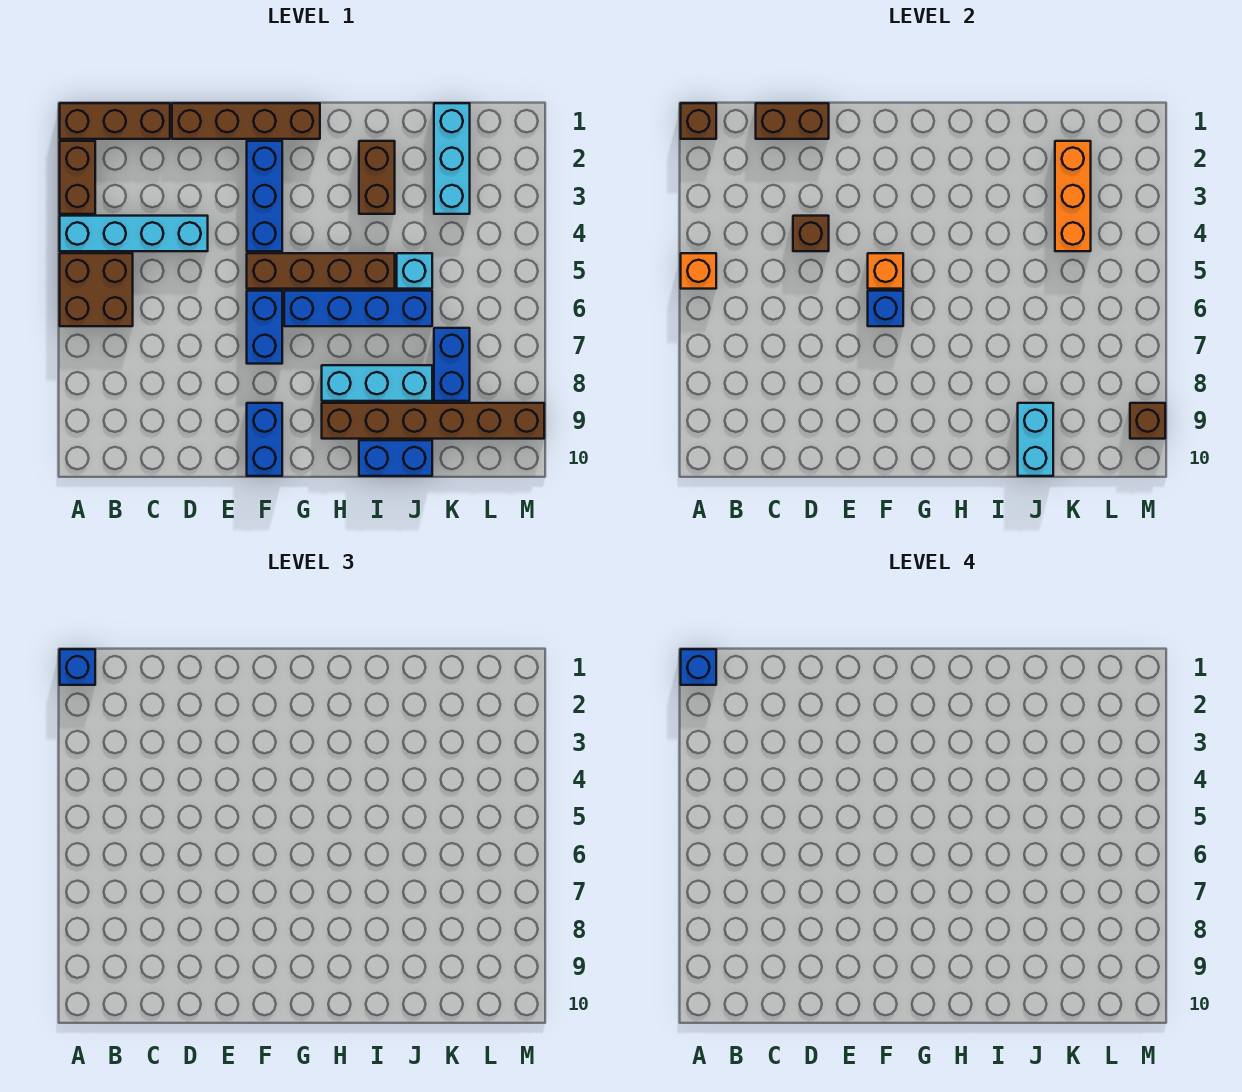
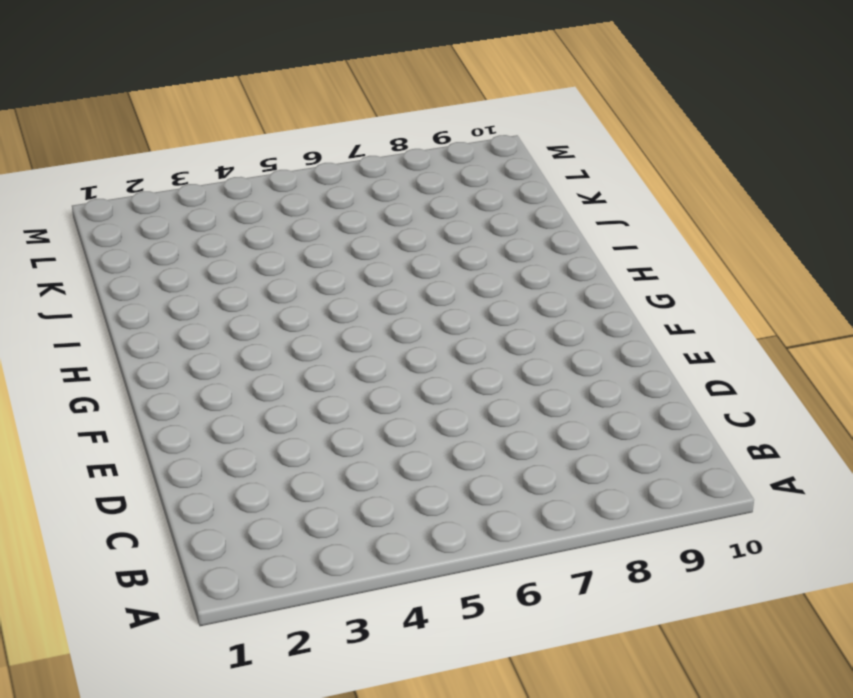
none -> brown 1x3 brick [60,103,170,139]
none -> brown 1x2 brick [60,141,95,214]
none -> cyan 1x4 brick [60,216,208,251]

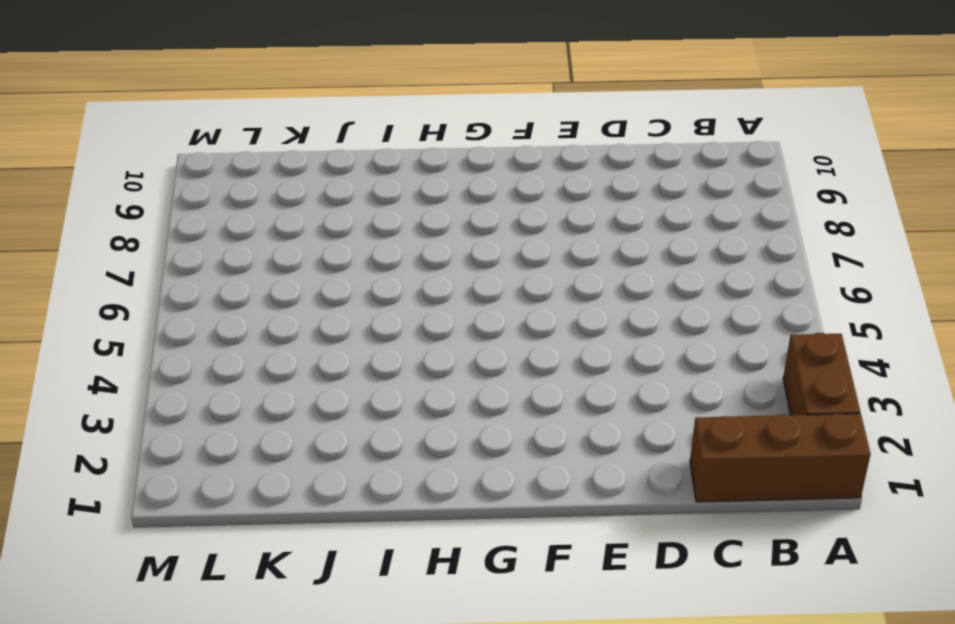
none -> cyan 1x4 brick [60,216,208,251]
none -> brown 2x2 brick [60,253,133,326]
none -> brown 1x4 brick [172,103,320,139]

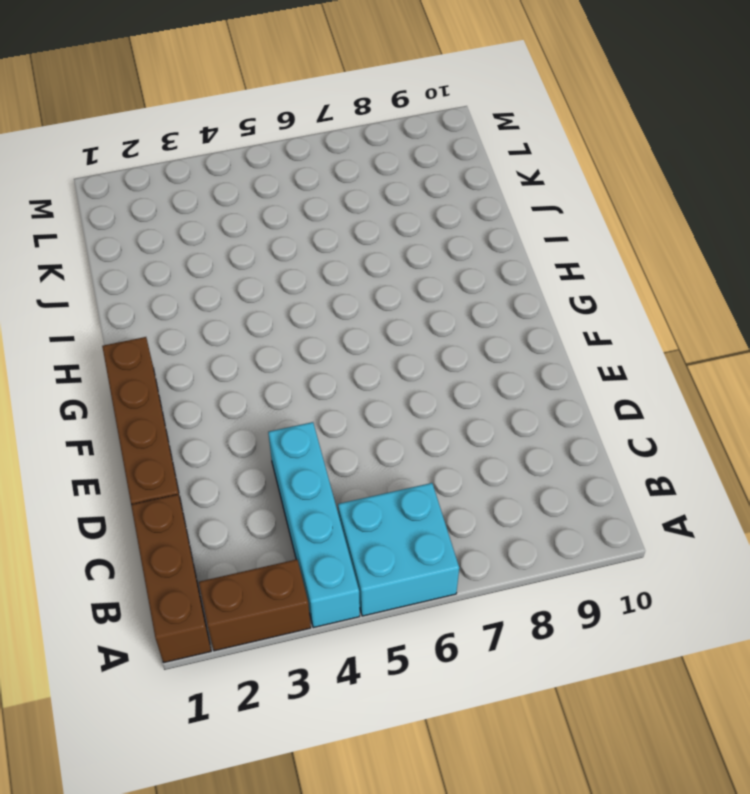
cyan 2x2 brick [338,483,459,616] -> brown 2x2 brick [60,253,133,326]
none -> blue 1x3 brick [247,141,282,251]
none -> brown 1x4 brick [247,253,395,289]
none -> blue 1x2 brick [247,291,282,364]

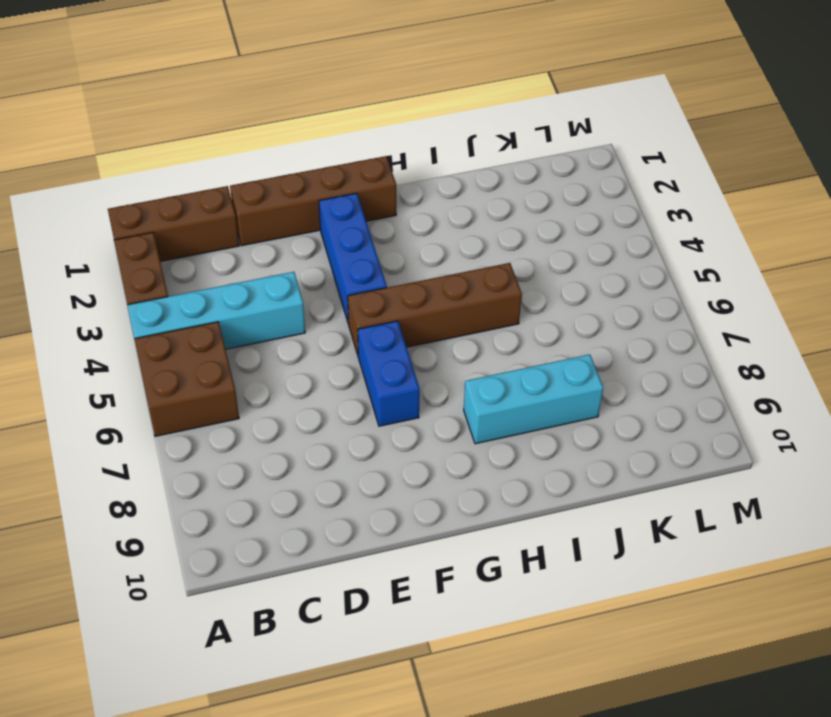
none -> blue 1x2 brick [247,403,282,476]
none -> blue 1x4 brick [284,291,432,326]
none -> brown 1x6 brick [322,403,544,439]

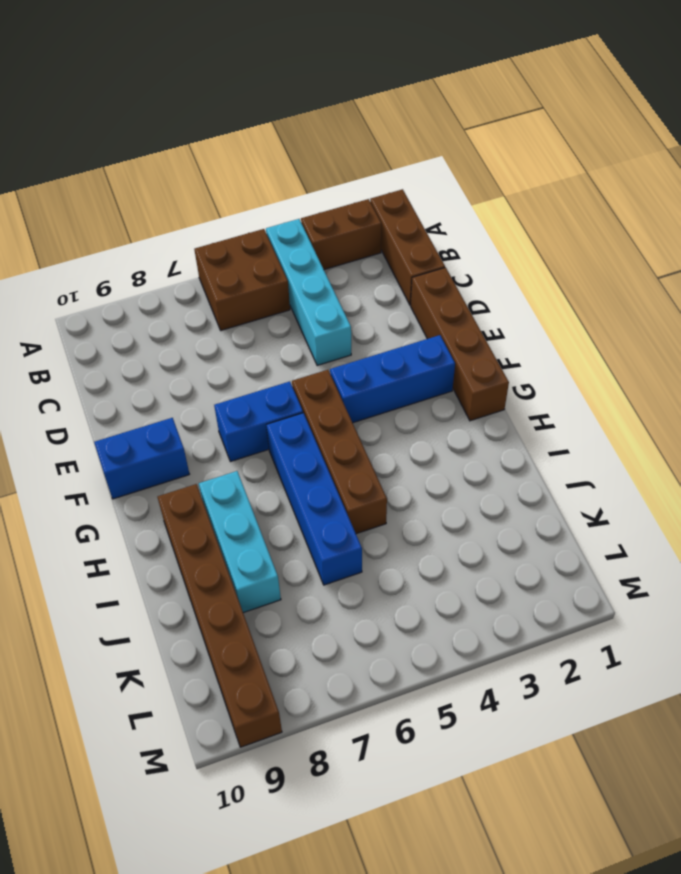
none -> brown 1x2 brick [359,141,395,214]
none -> blue 1x2 brick [359,440,432,476]
none -> cyan 1x1 brick [397,253,432,289]

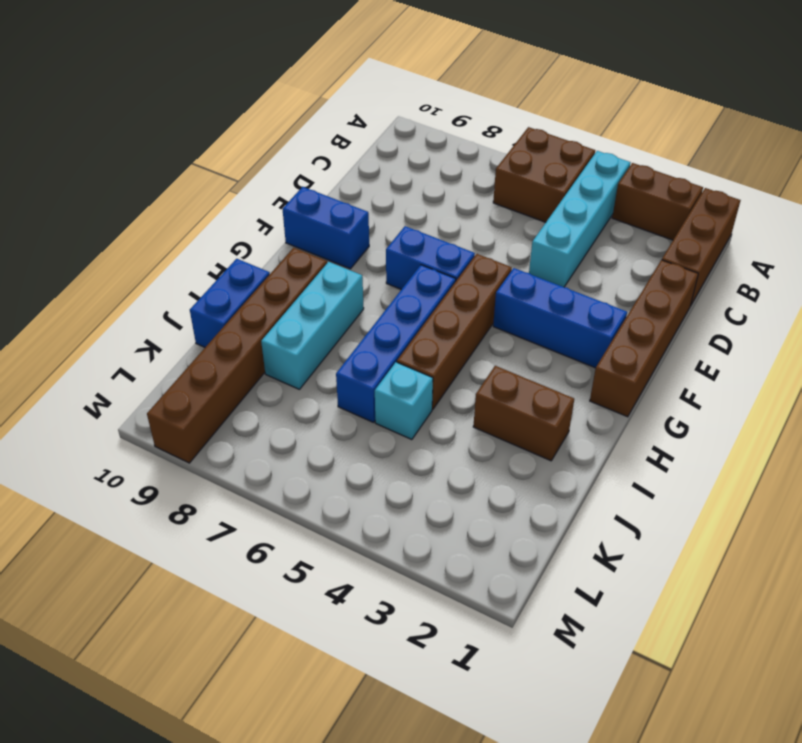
none -> cyan 1x3 brick [434,103,470,214]
none -> blue 1x2 brick [434,328,470,401]
none -> brown 1x1 brick [681,103,716,139]

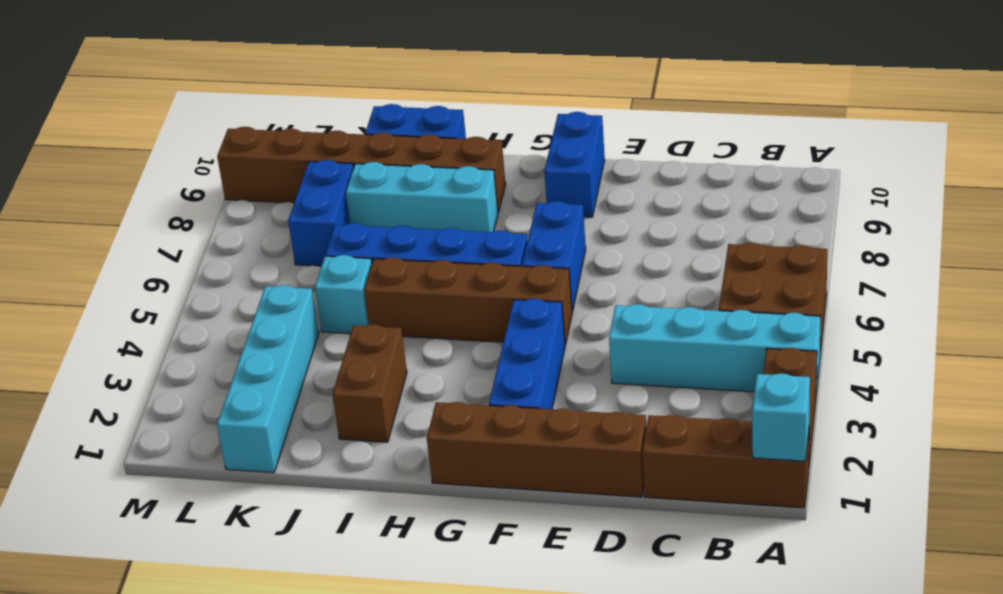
cyan 1x1 brick [752,373,810,461] -> brown 1x1 brick [681,103,716,139]
cyan 1x4 brick [217,285,319,473] -> cyan 1x3 brick [434,103,470,214]
none -> orange 1x1 brick [681,253,716,289]
none -> brown 1x2 brick [756,103,829,139]
none -> brown 1x1 brick [793,216,829,251]

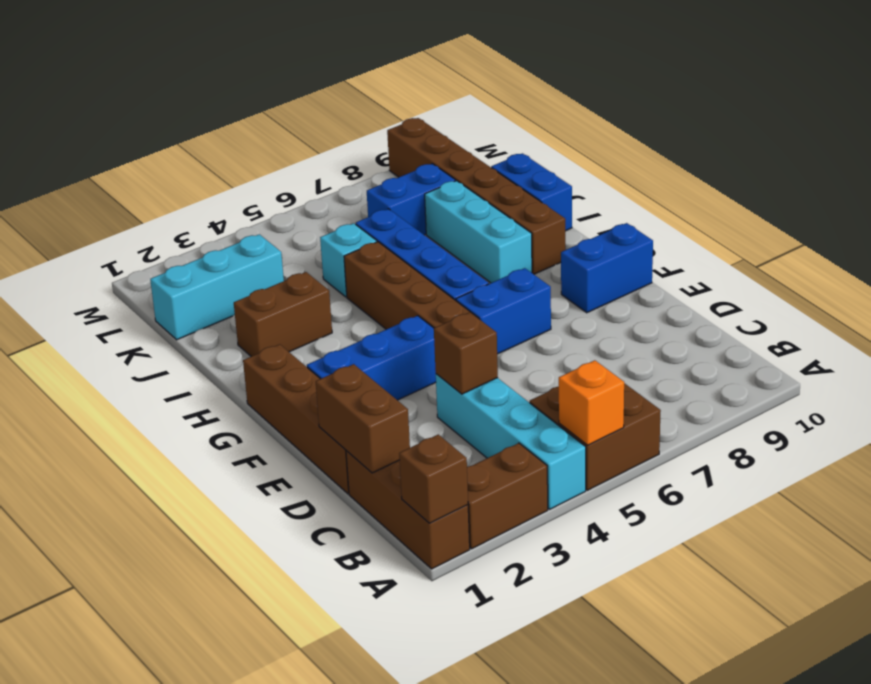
none -> orange 1x1 brick [868,253,903,289]
none -> blue 1x1 brick [868,291,903,326]
none -> cyan 1x2 brick [1018,403,1053,476]

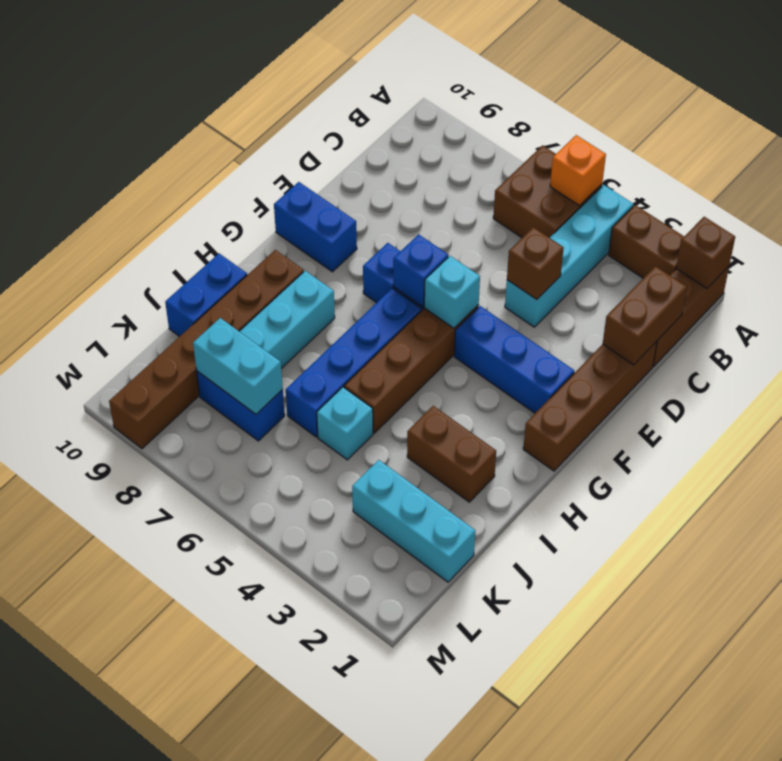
cyan 1x1 brick [424,256,480,328] -> orange 1x1 brick [868,253,903,289]
cyan 1x2 brick [193,318,283,414] -> cyan 1x2 brick moved to [1018,403,1053,476]
none -> orange 1x3 brick [1055,141,1091,251]
none -> brown 1x1 brick [1130,403,1165,439]
none -> blue 1x1 brick [60,649,95,685]

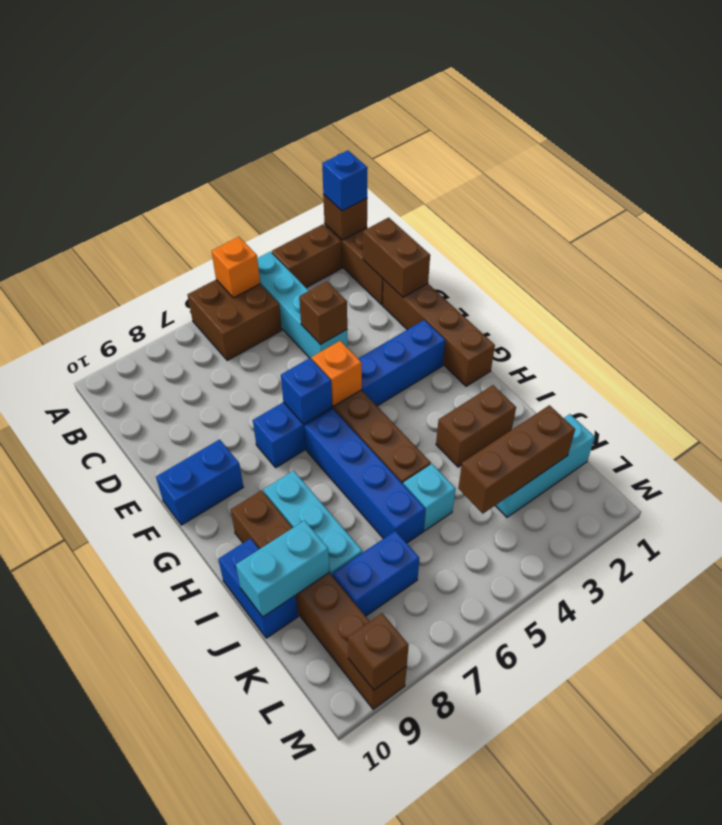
brown 1x3 brick [458,405,575,514] -> orange 1x3 brick [1055,141,1091,251]
none -> blue 1x1 brick [681,649,716,685]

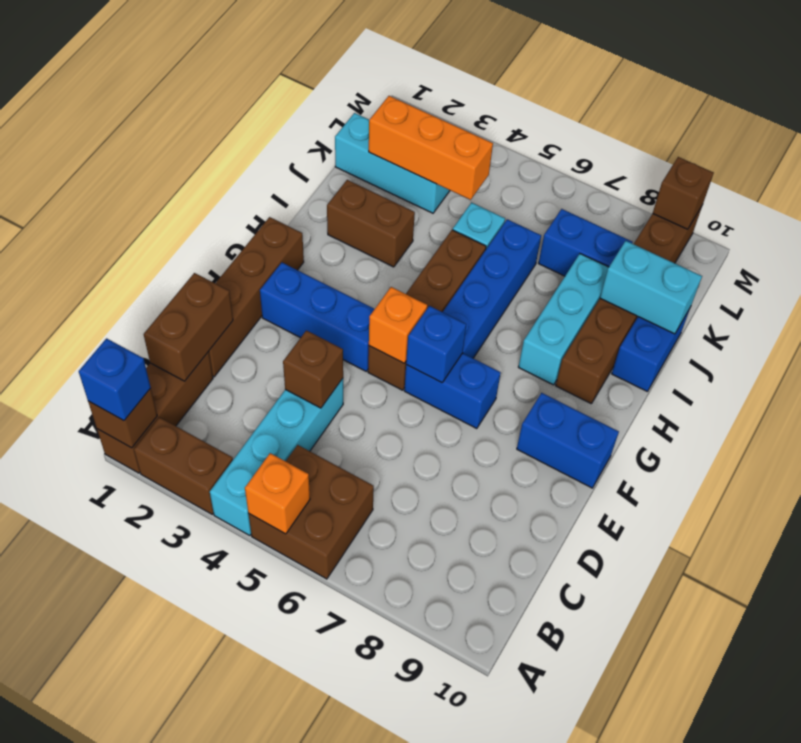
none -> blue 1x1 brick [681,649,716,685]

